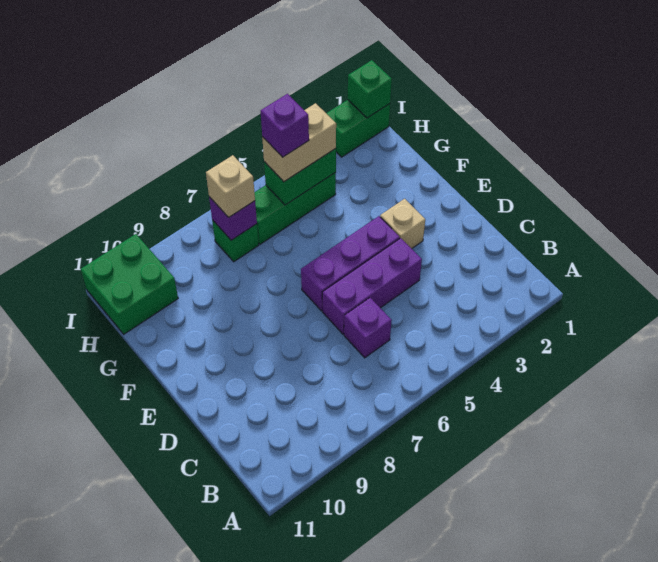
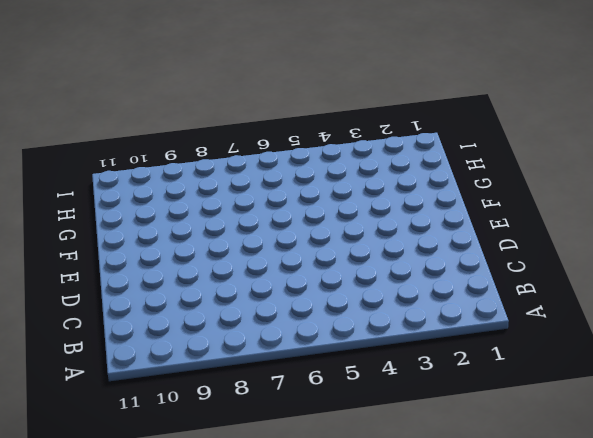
none -> purple 1x1 brick [344,298,392,358]
none -> purple 1x3 brick [322,238,422,334]
none -> tan 1x1 brick [380,199,425,249]

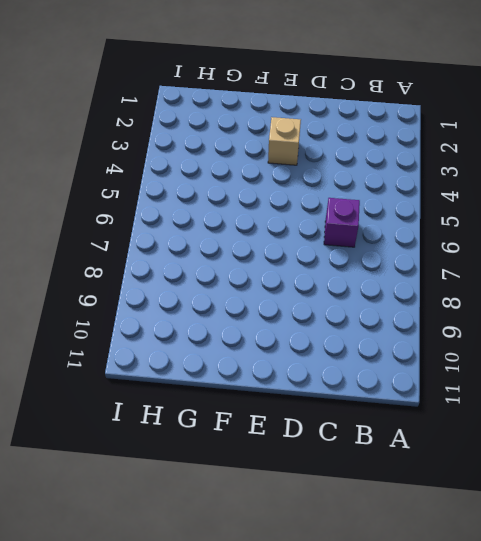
none -> purple 1x3 brick [322,238,422,334]
none -> purple 1x3 brick [301,216,400,311]
none -> green 1x3 brick [254,172,336,244]

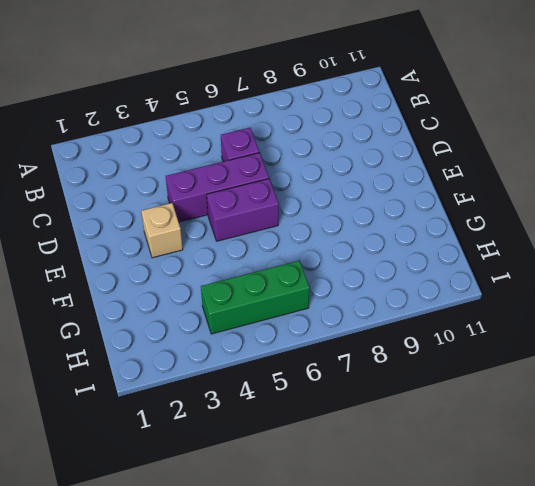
purple 1x2 brick [207,179,279,241] -> purple 1x3 brick [301,216,400,311]
none -> green 1x1 brick [212,220,259,262]
none -> green 2x2 brick [81,234,178,334]
none -> green 1x2 brick [326,100,390,157]

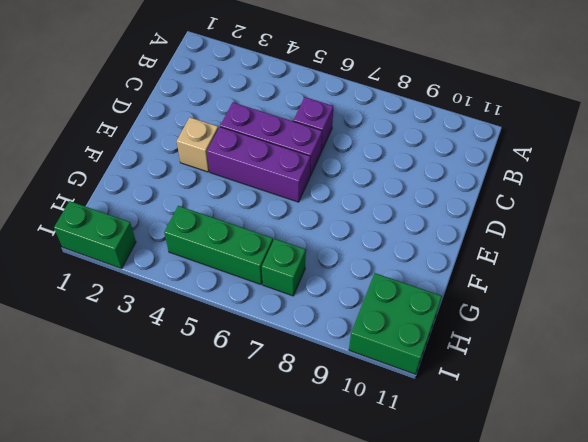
none -> green 1x2 brick [264,149,336,205]
none -> purple 1x1 brick [209,197,257,240]
none -> green 1x1 brick [348,60,392,118]

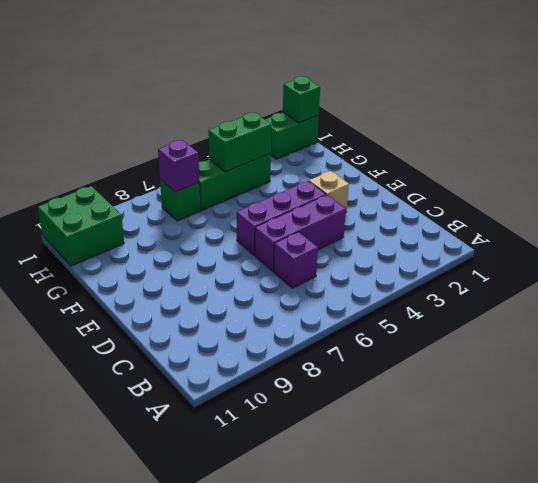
none -> tan 1x2 brick [262,103,336,182]
none -> tan 1x1 brick [206,155,255,217]
none -> purple 1x1 brick [261,94,309,157]

